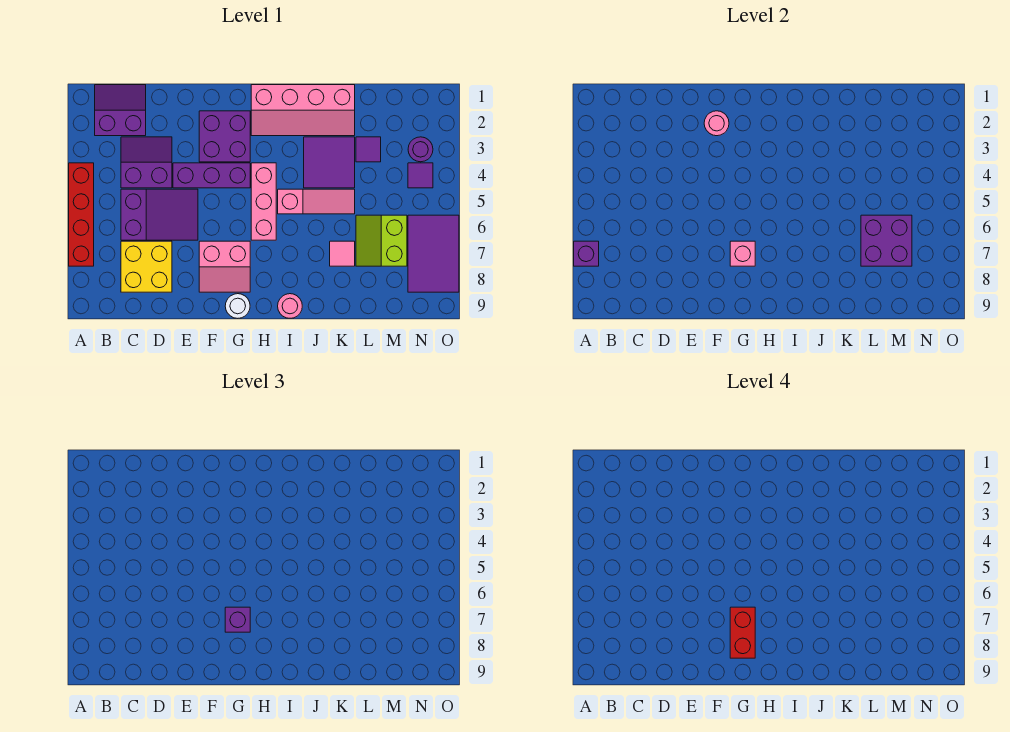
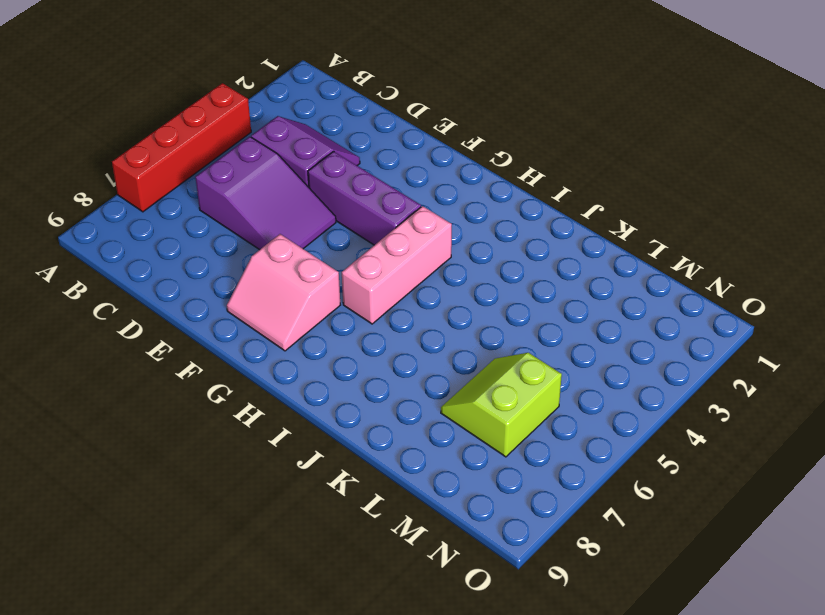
none -> purple 2x2 slope [95,85,146,136]
none -> yellow 2x2 brick [121,241,172,292]
none -> purple 2x2 brick [199,111,250,162]

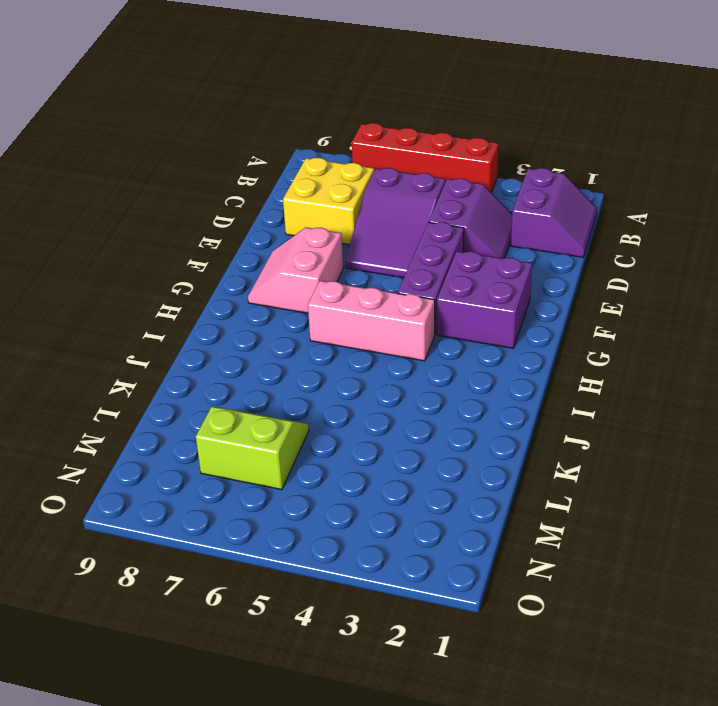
none -> white 1x1 round brick [225,294,250,318]
none -> pink 2x4 slope [251,85,355,136]
none -> pink 1x3 slope [278,189,355,214]

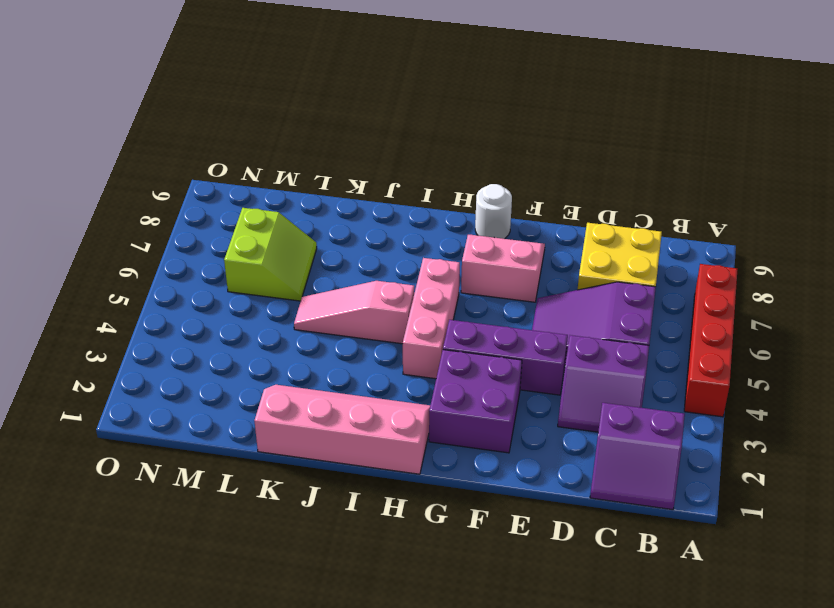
none -> pink 1x1 round brick [278,294,302,318]
none -> purple 2x2 tile [304,137,355,188]
none -> pink 1x1 tile [330,241,355,266]

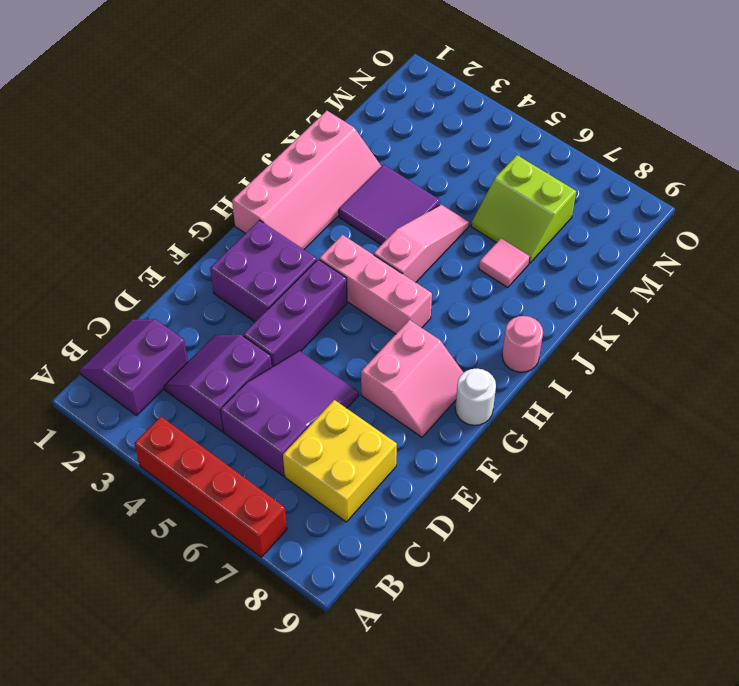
none -> purple 1x1 tile [356,137,381,162]
none -> purple 1x1 round brick [408,137,433,162]
none -> purple 1x1 tile [408,163,433,188]

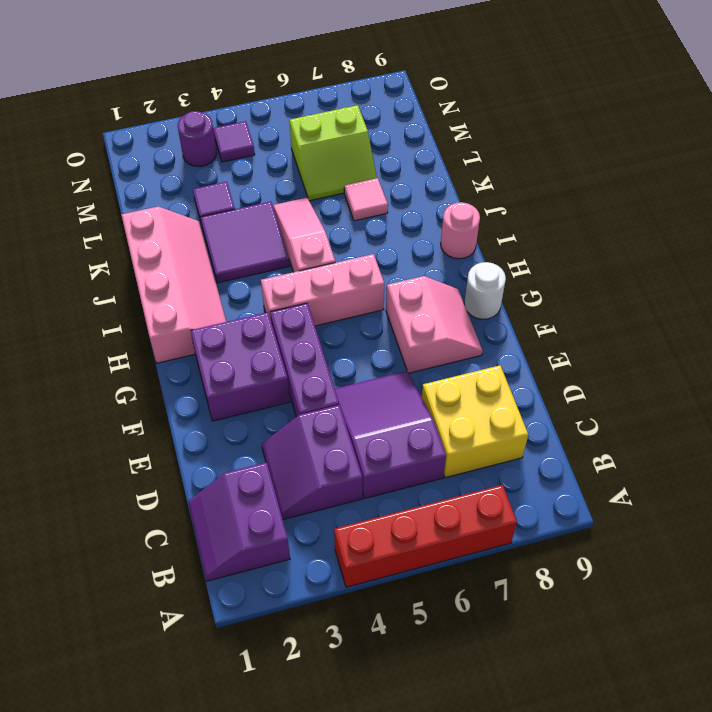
none -> purple 2x3 tile [408,215,459,292]
none -> purple 1x1 brick [574,241,599,266]
none -> pink 1x1 round brick [704,111,729,136]

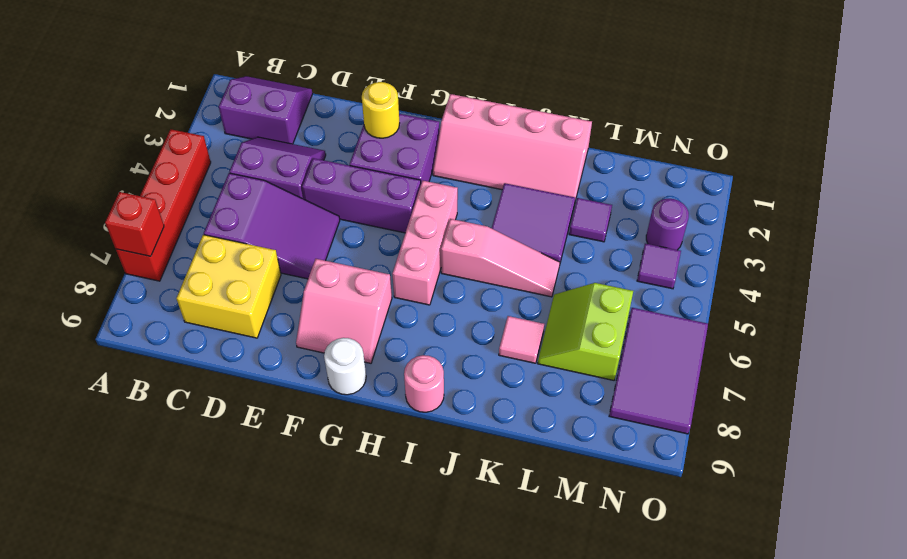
red 1x1 brick [105,192,164,256] -> purple 1x1 brick [574,241,599,266]
yellow 1x1 round brick [362,82,400,138] -> pink 1x1 round brick [704,111,729,136]
none -> pink 1x1 brick [730,241,755,266]
none -> purple 2x2 brick [861,215,912,266]
none -> purple 1x1 brick [225,607,250,632]

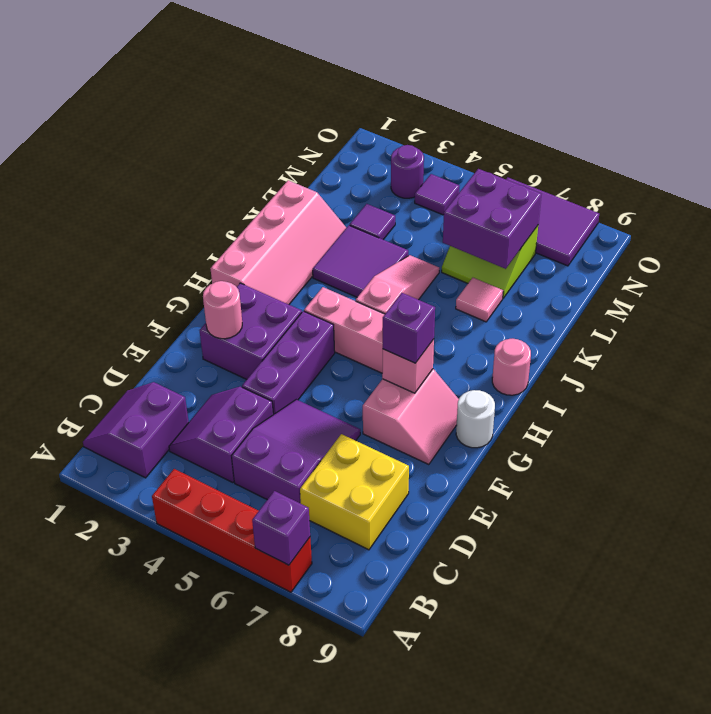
none -> red 1x2 brick [730,607,755,658]

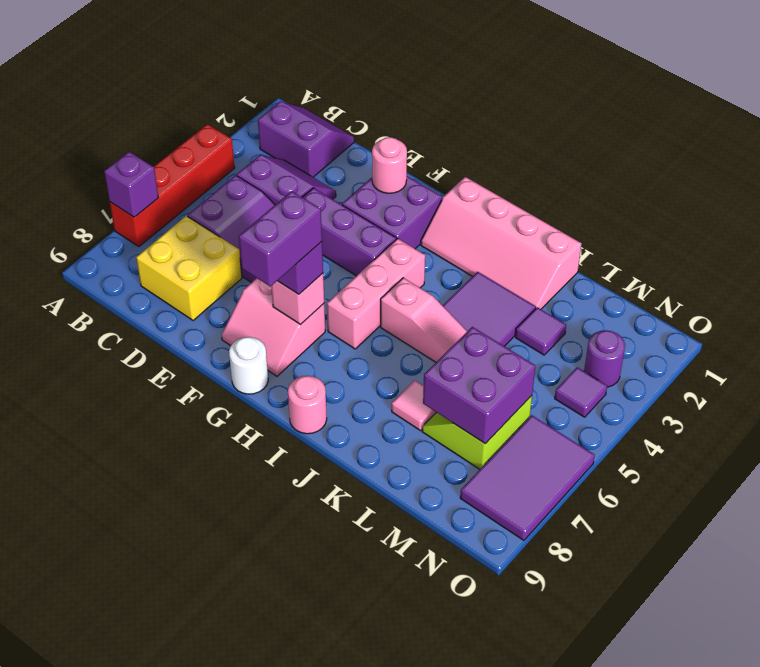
purple 1x2 brick [239,191,322,286] -> red 1x2 brick [730,607,755,658]

